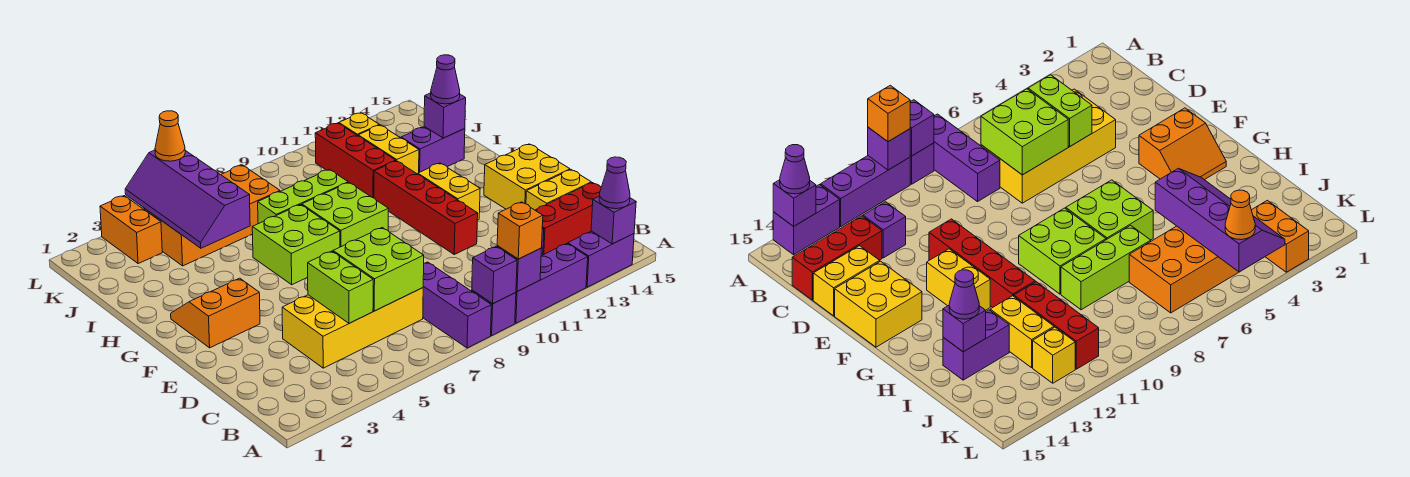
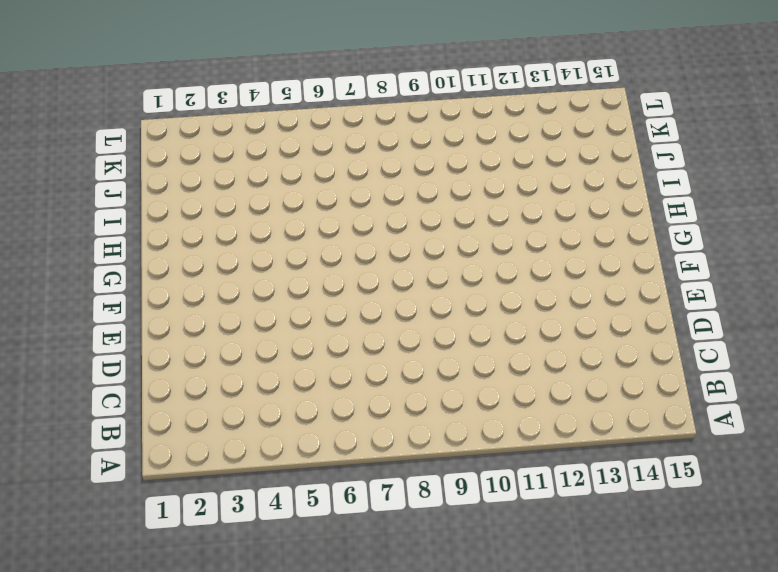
none -> purple 1x3 brick [423,262,491,348]
none -> purple 1x1 brick [472,290,516,335]
none -> purple 1x3 brick [515,243,588,323]
none -> purple 1x2 brick [568,231,634,287]

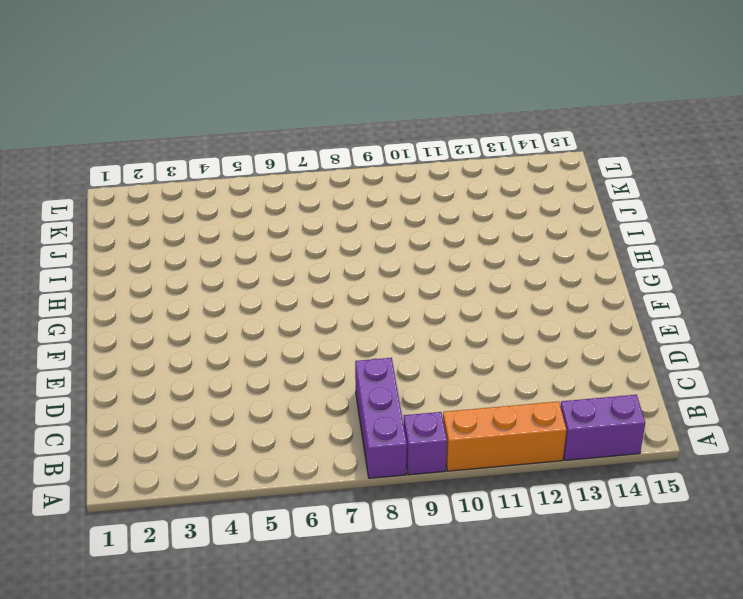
orange 1x3 brick [443,402,567,471] -> purple 1x3 brick [515,243,588,323]
none -> yellow 2x4 brick [282,288,423,368]
none -> purple 1x1 brick [863,202,906,258]
none -> red 1x3 brick [535,183,601,255]
none -> yellow 1x2 brick [526,170,591,210]

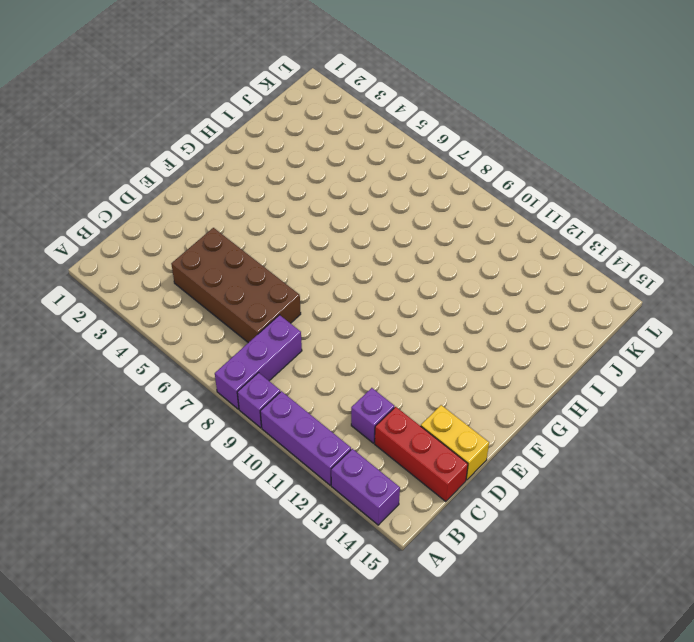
brown 2x4 brick [171,228,301,343] -> yellow 2x4 brick [282,288,423,368]
none -> red 1x4 brick [374,161,478,254]
none -> yellow 2x2 brick [484,144,570,209]
none -> orange 2x2 slope [171,278,260,348]
none -> yellow 1x2 brick [418,163,480,220]

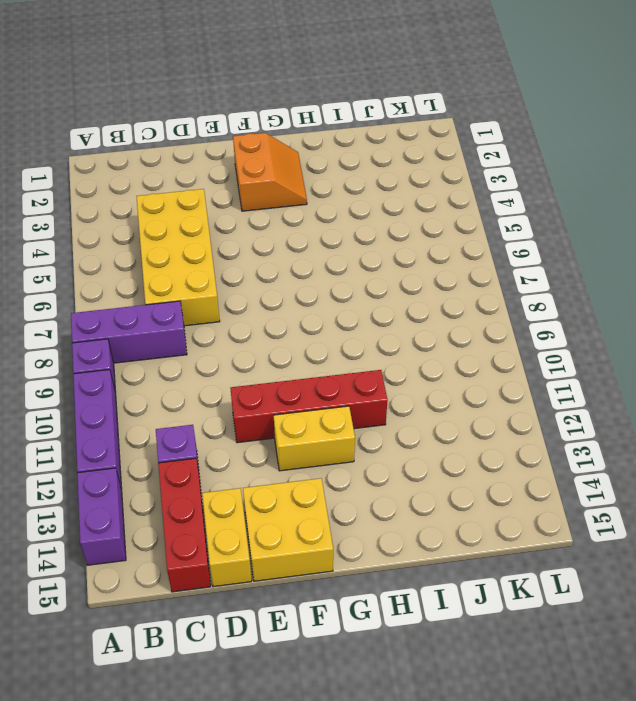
none -> lime 2x2 brick [252,205,340,285]
none -> lime 2x2 brick [302,183,389,247]
none -> lime 1x3 brick [258,169,348,224]
none -> red 1x3 brick [315,123,396,198]

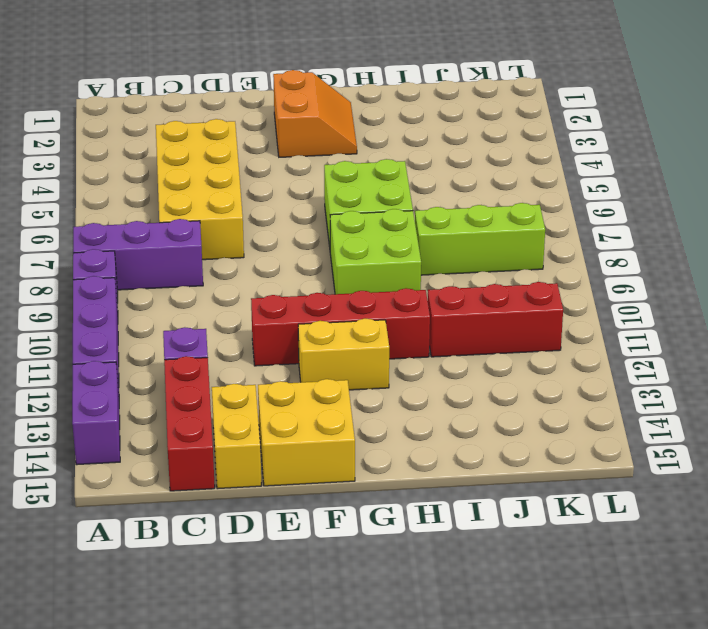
lime 1x3 brick [415,203,545,275] -> lime 1x3 brick turned to [258,169,348,224]
none -> yellow 1x2 brick [358,125,419,174]
none -> purple 1x2 brick [401,127,465,172]
none -> orange 2x4 brick [144,165,280,266]
none -> orange 1x2 brick [100,196,162,264]

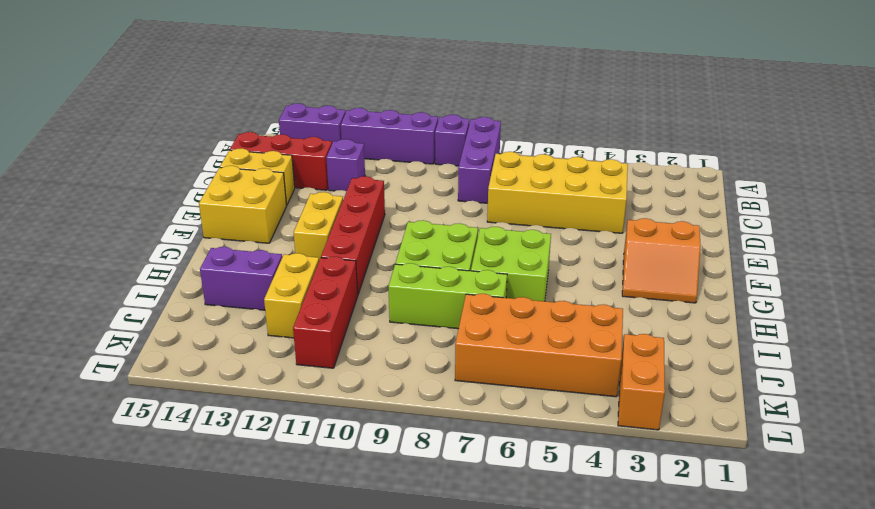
none -> yellow 1x1 brick [339,113,379,136]
none -> purple 1x1 brick [472,247,517,304]
none -> purple 1x1 brick [497,246,542,292]
none -> purple 1x1 brick [591,196,636,244]

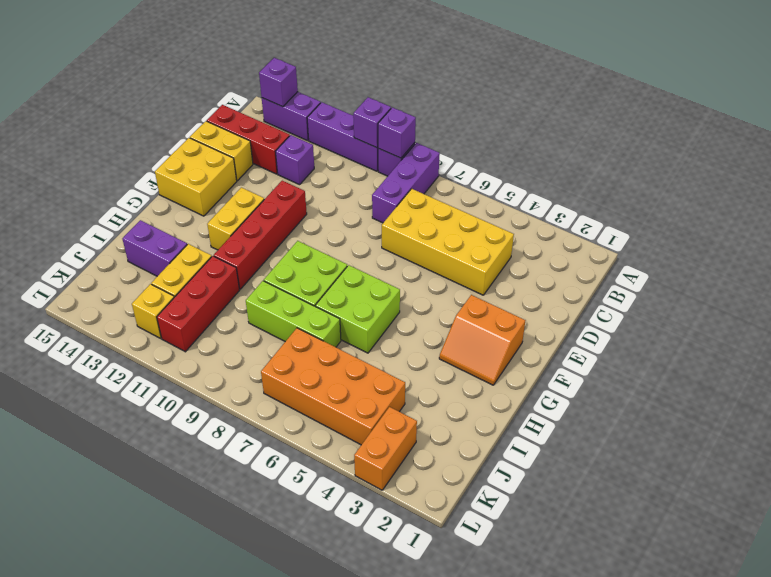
none -> lime 1x2 brick [307,251,373,323]
none -> lime 2x2 brick [333,228,424,311]
none -> purple 2x4 slope [125,150,250,248]
none -> purple 1x1 brick [424,93,466,138]

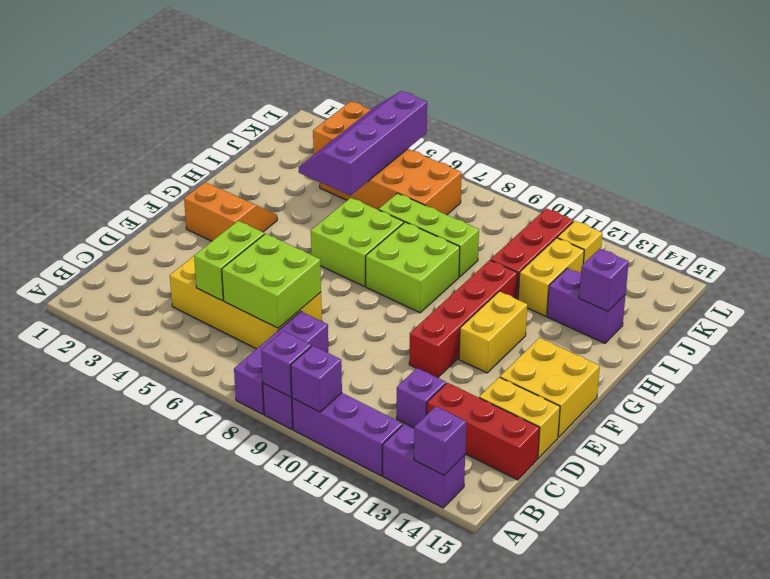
none -> orange 1x1 brick [497,202,543,259]
none -> purple 1x1 cone [599,157,630,209]
none -> purple 1x1 cone [431,55,460,104]
none -> orange 1x1 cone [155,111,185,161]

